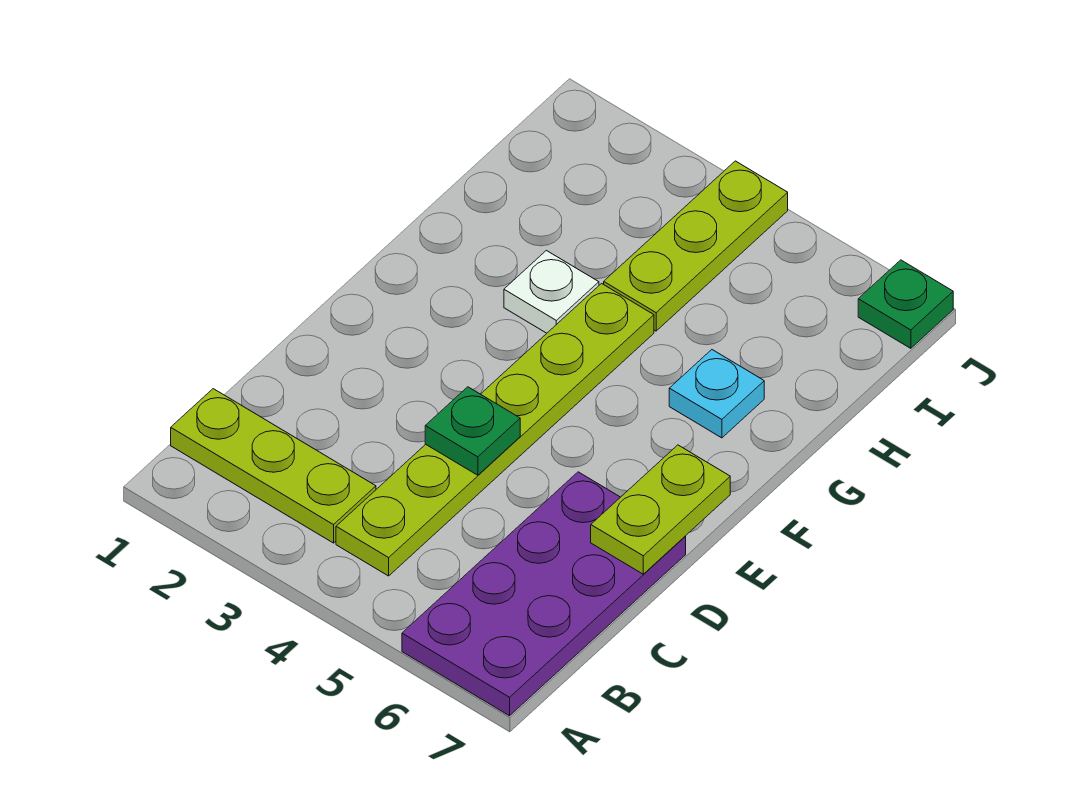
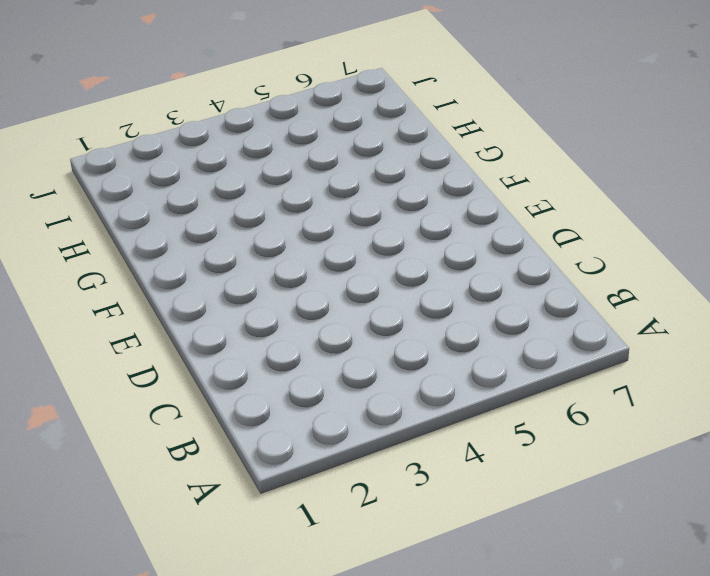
none -> purple 2x4 plate [402,472,686,716]
none -> lime 1x3 plate [171,389,376,543]

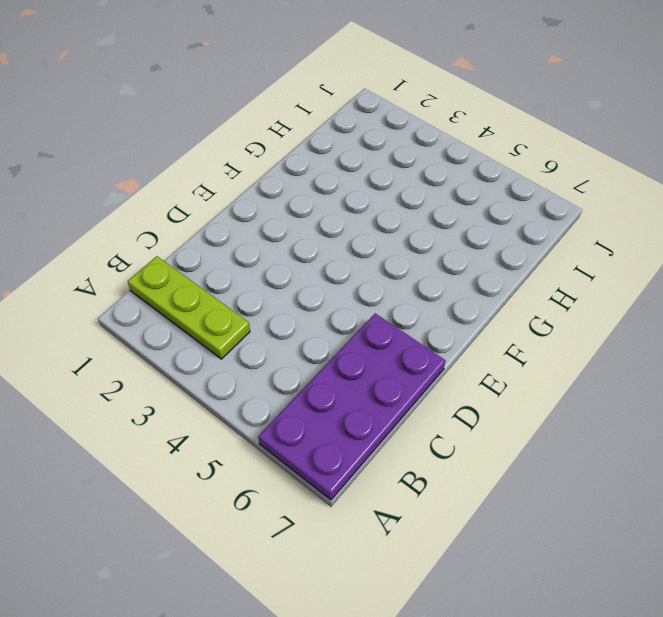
none -> lime 1x6 plate [336,284,654,576]
none -> white 1x1 plate [504,251,599,333]

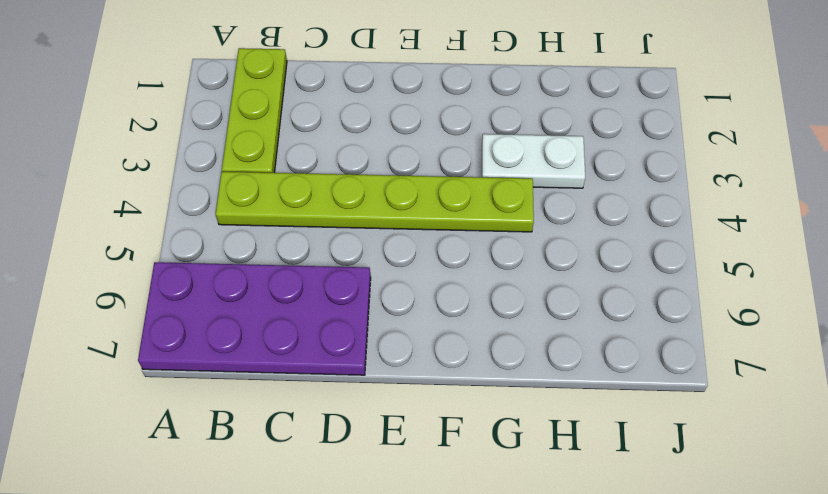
white 1x2 plate [482,134,585,188] -> white 1x1 plate [504,251,599,333]
none -> cyan 1x1 plate [669,350,764,438]
none -> lime 1x3 plate [604,161,788,331]

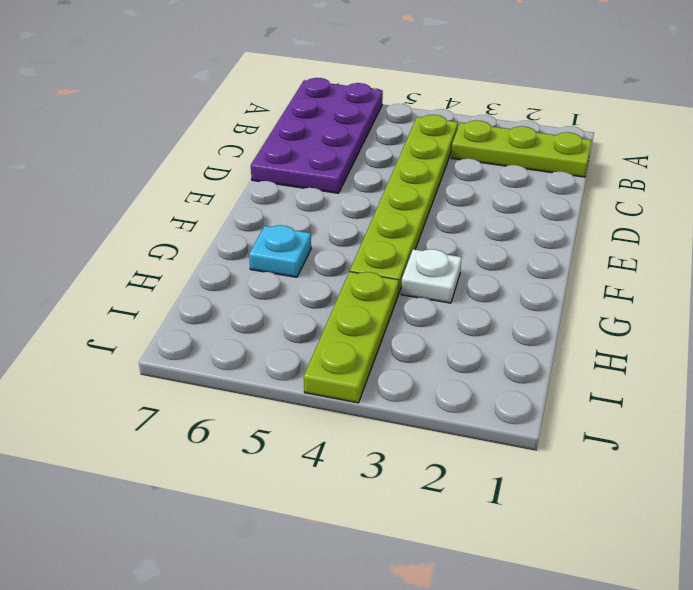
none -> green 1x1 plate [858,260,953,348]
none -> green 1x1 plate [425,387,520,475]

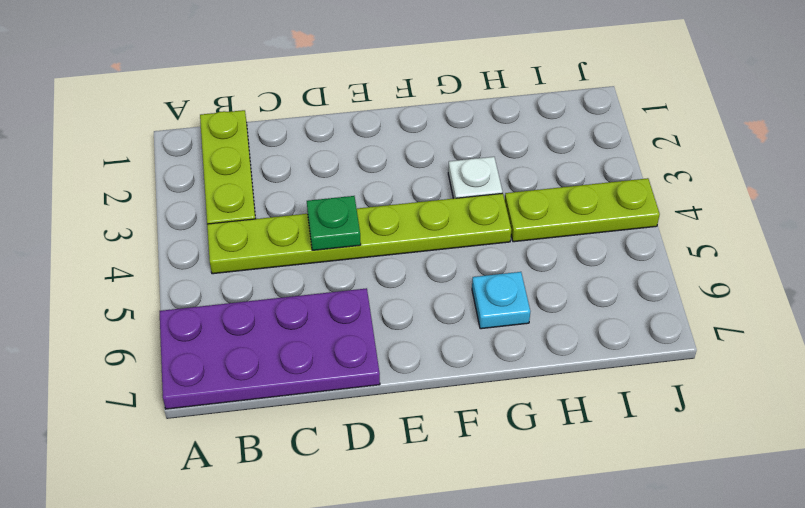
none -> green 1x1 plate [858,260,953,348]
none -> lime 1x2 plate [591,445,730,574]

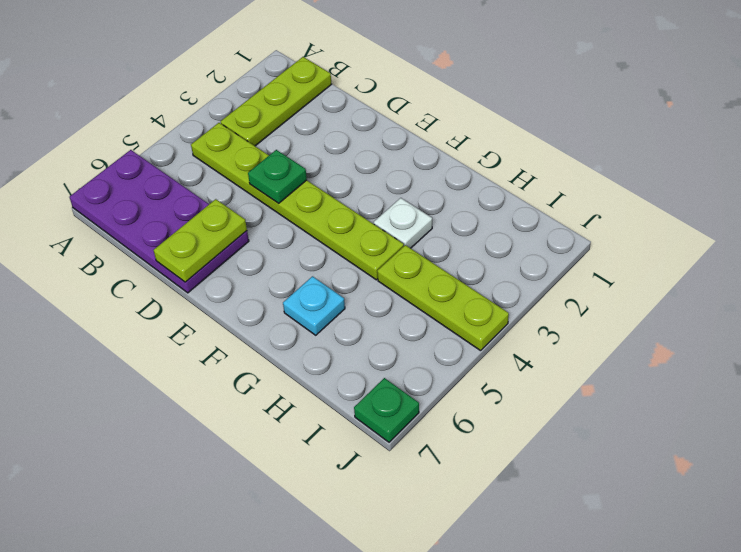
lime 1x2 plate [154,199,247,282] -> lime 1x2 plate turned to [591,445,730,574]

